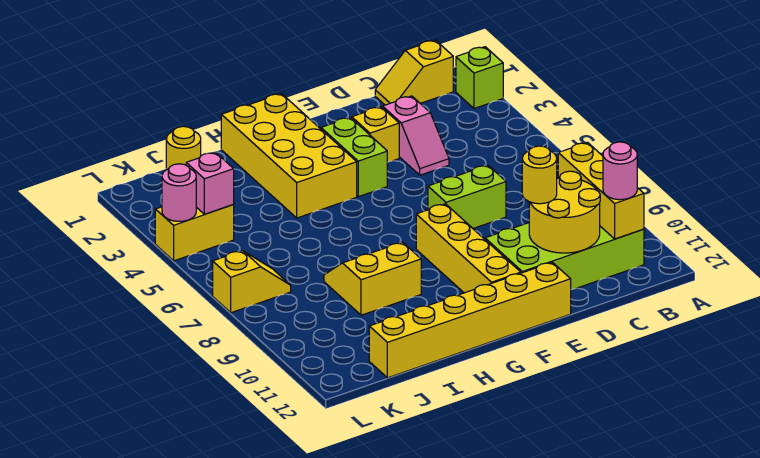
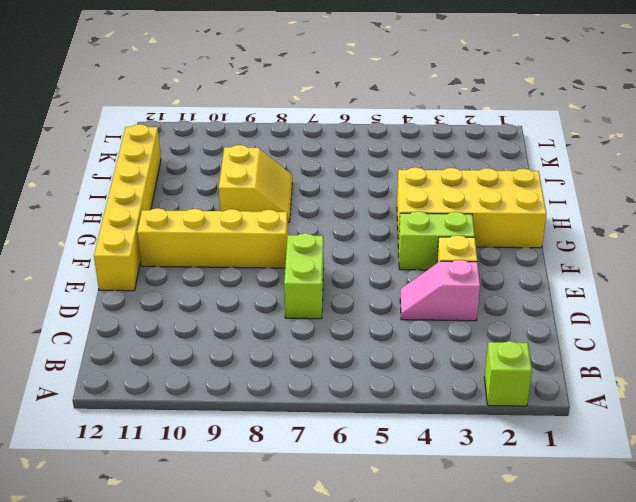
none -> yellow 1x2 slope [375,40,453,105]
none -> lime 2x4 brick [485,223,644,290]
none -> yellow 1x1 round brick [166,126,201,170]

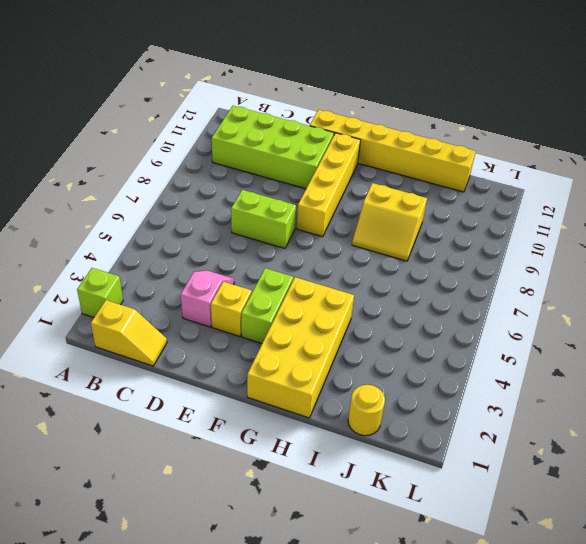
none -> yellow 1x2 brick [155,205,234,261]
none -> yellow 1x2 slope [213,251,291,313]
none -> yellow 1x3 brick [558,143,644,239]

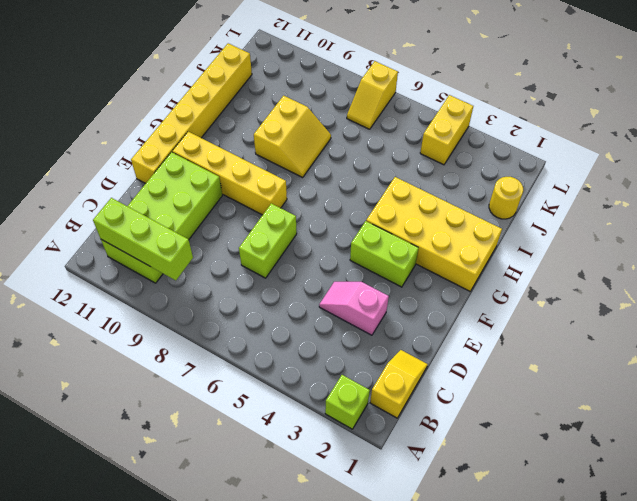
lime 1x3 brick [93,198,193,280] -> yellow 1x3 brick [558,143,644,239]
none -> yellow 1x1 brick [352,107,399,162]
none -> yellow 2x2 round brick [529,171,600,253]
none -> pink 1x1 brick [186,152,234,214]

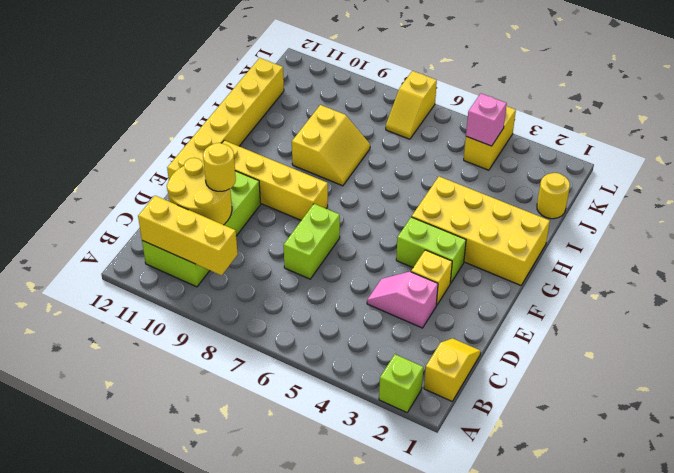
none -> pink 1x1 round brick [162,164,196,221]
none -> pink 1x1 round brick [603,142,637,200]

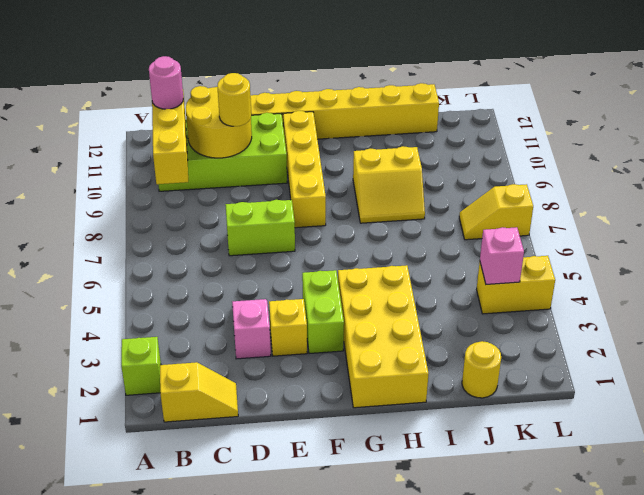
none -> pink 1x1 round brick [162,164,196,221]

